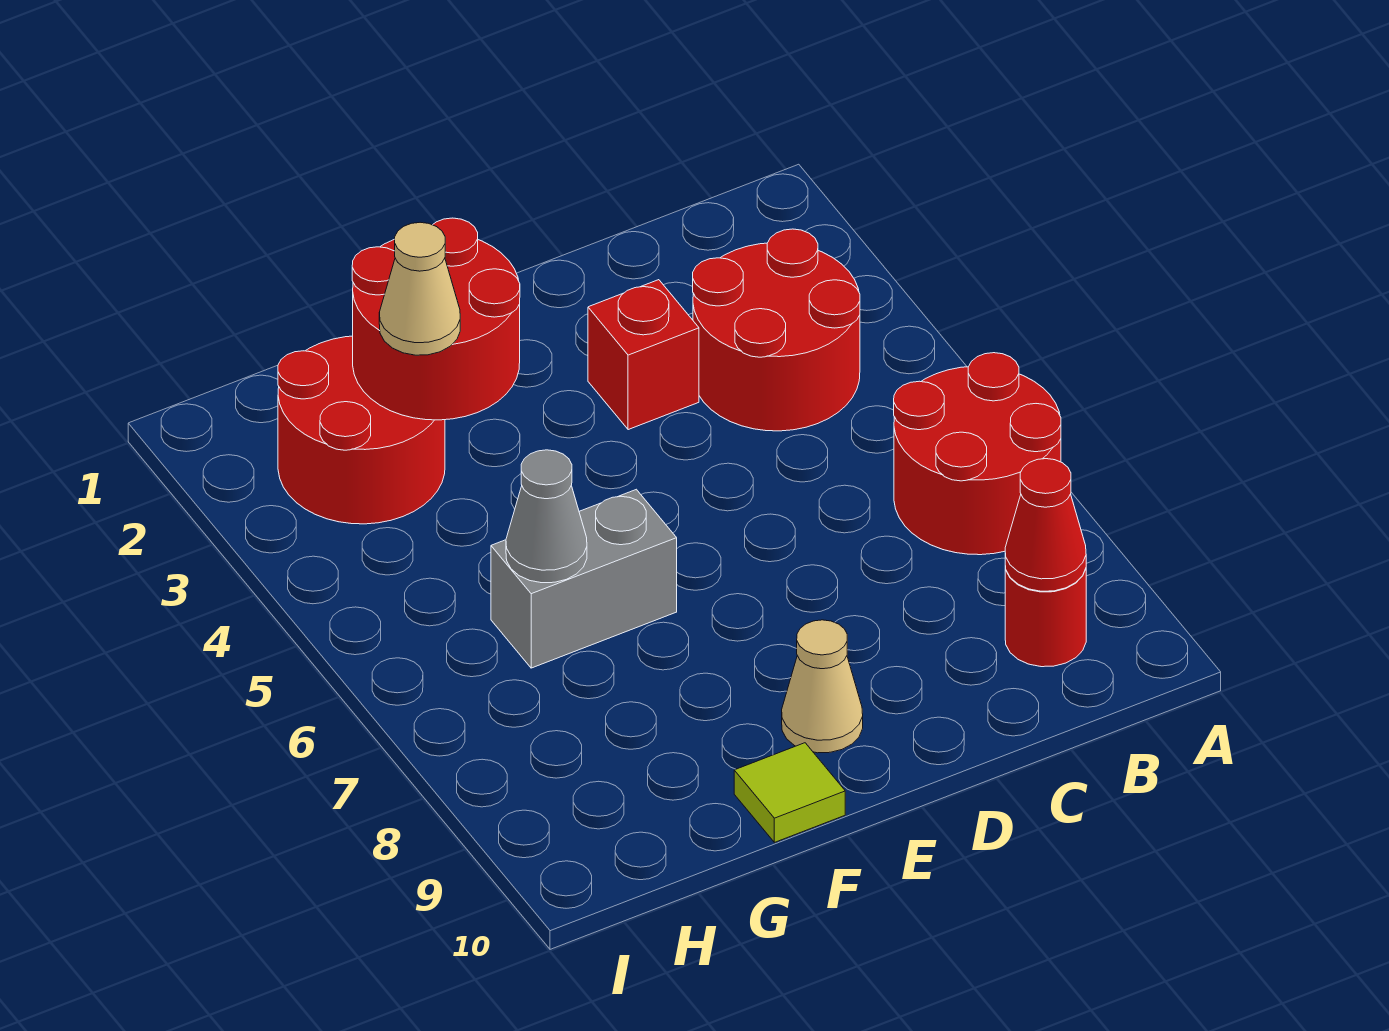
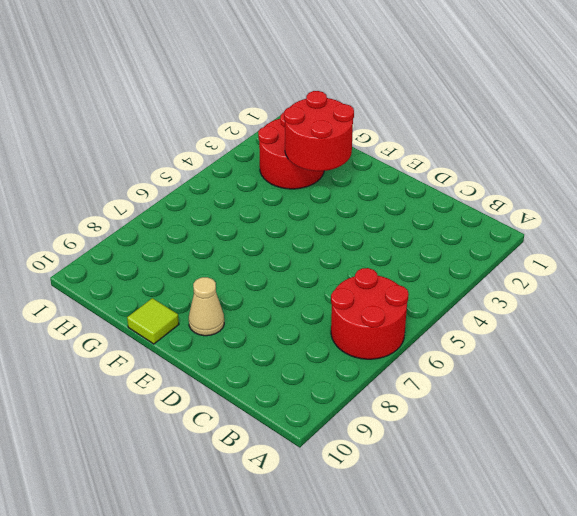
none -> red 2x2 round brick [693,229,860,431]
none -> red 1x1 round brick [1005,567,1086,667]
none -> red 1x1 brick [588,280,699,430]

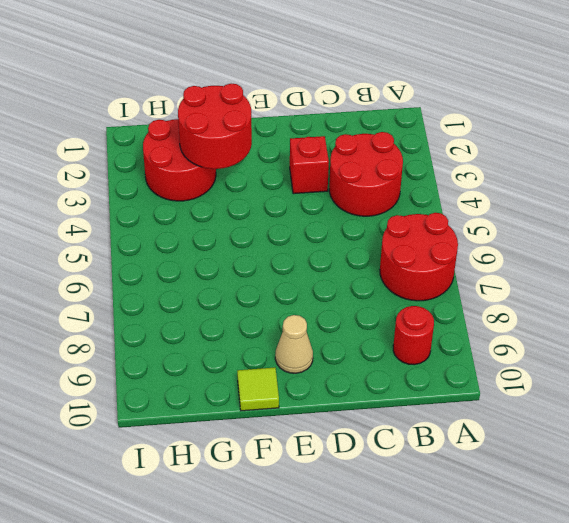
none -> grey 1x2 brick [491,489,677,668]
none -> red 1x1 cone [1005,459,1086,591]
none -> grey 1x1 cone [506,450,587,583]

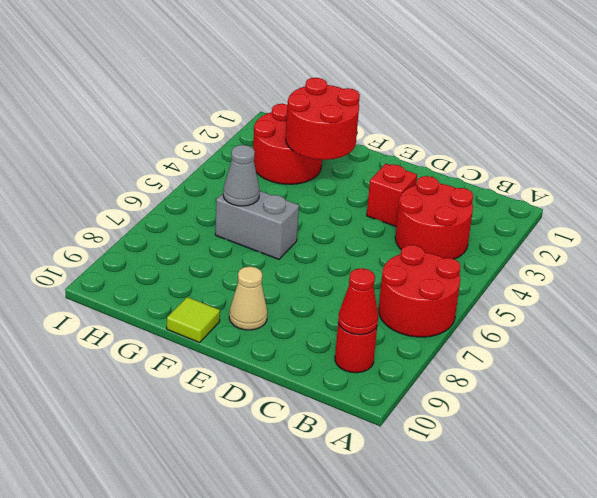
none -> tan 1x1 cone [379,222,460,355]

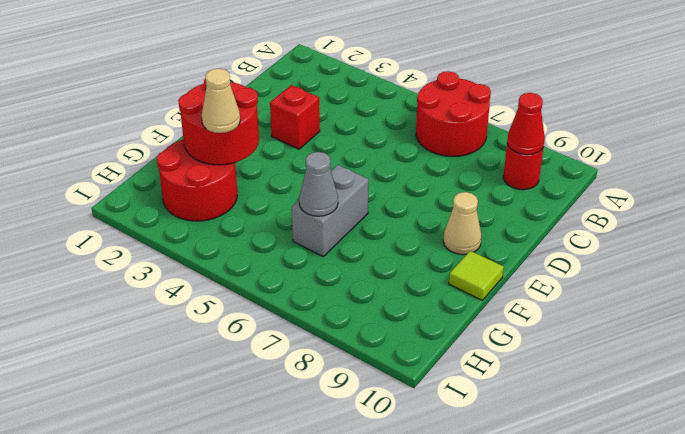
none -> red 2x2 round brick [693,229,860,431]

